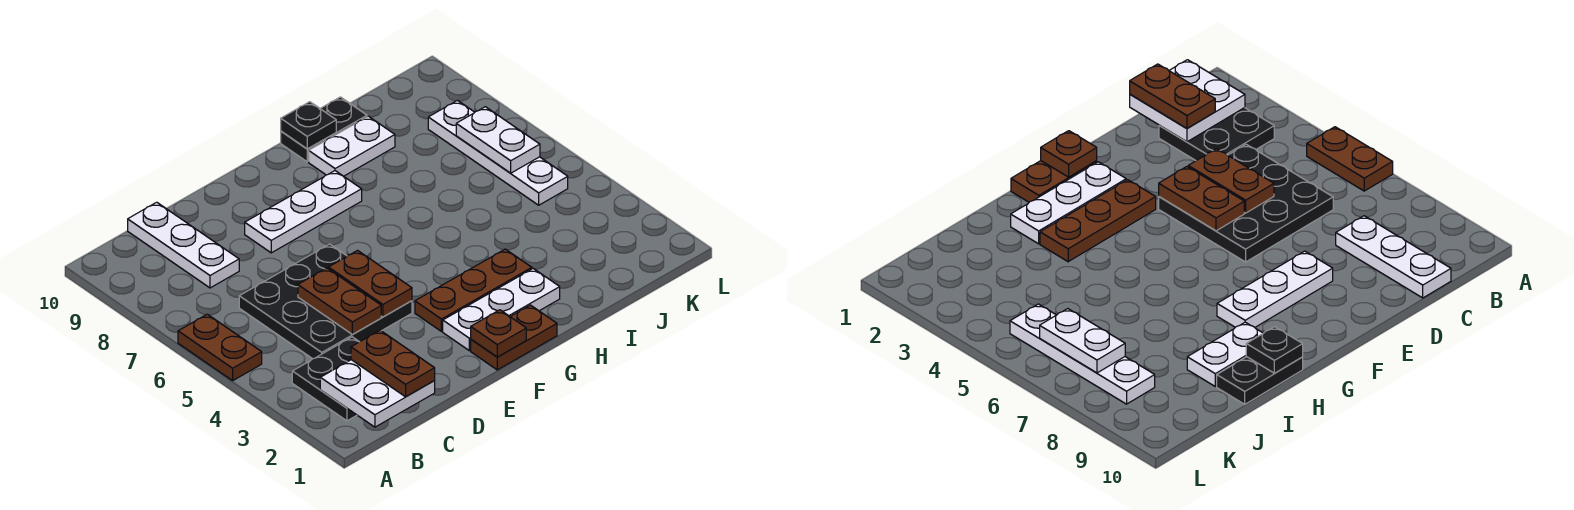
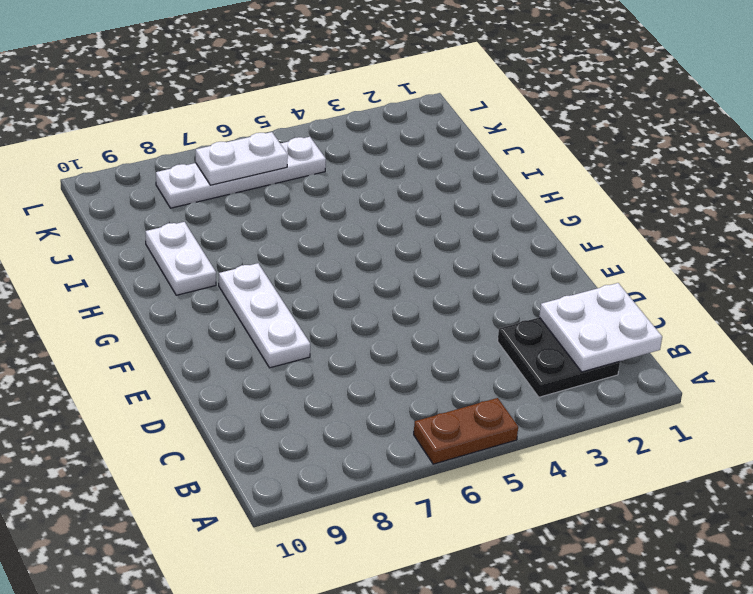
none -> black 3x3 plate [239,244,412,359]
none -> white 1x3 plate [128,202,239,288]
none -> brown 1x2 plate [471,305,557,370]

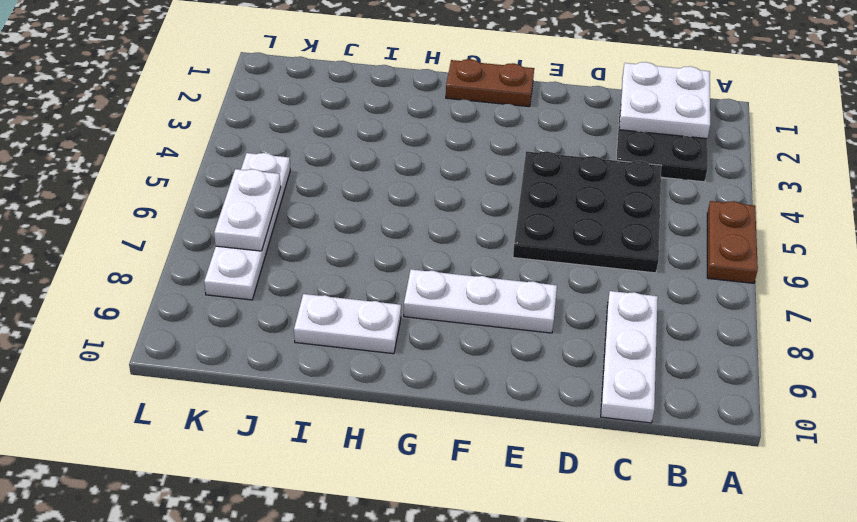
none -> white 1x3 plate [443,269,560,351]
none -> brown 1x3 plate [415,249,532,331]
none -> black 1x2 plate [281,97,367,162]

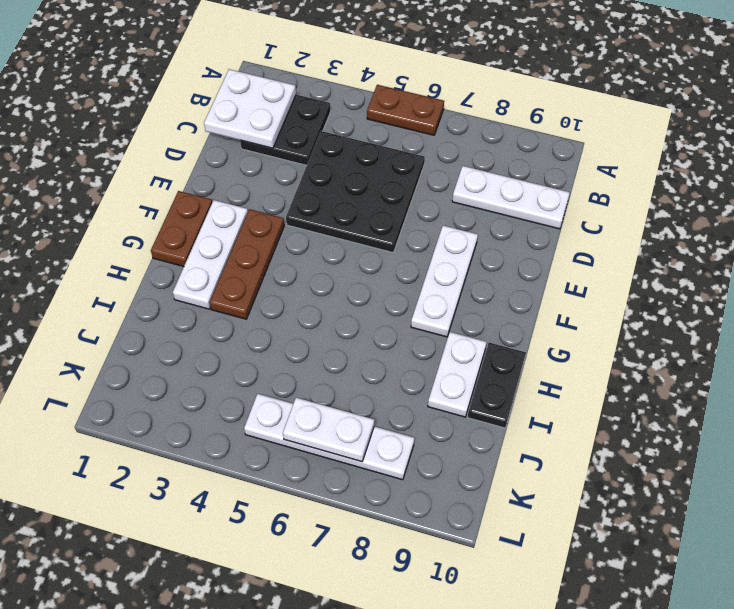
none -> brown 1x2 plate [298,268,381,334]
none -> brown 1x2 plate [328,250,412,317]
none -> brown 1x1 plate [471,310,526,357]

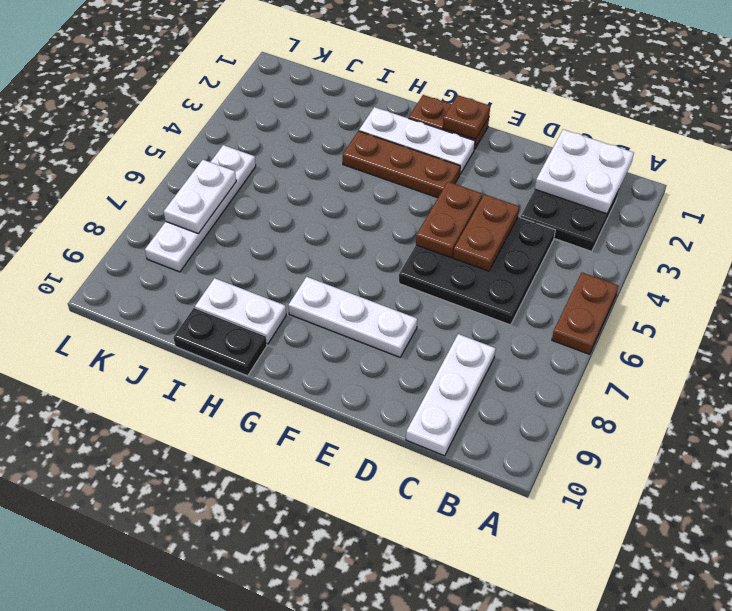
none -> black 1x1 plate [281,102,336,149]
none -> brown 1x2 plate [351,330,435,397]

